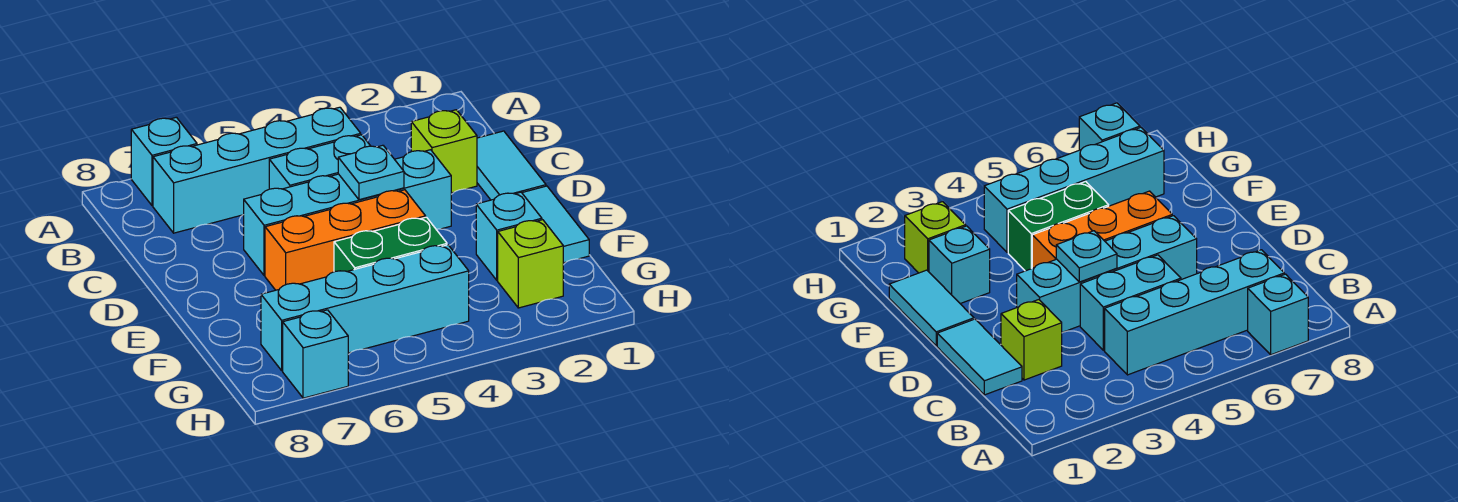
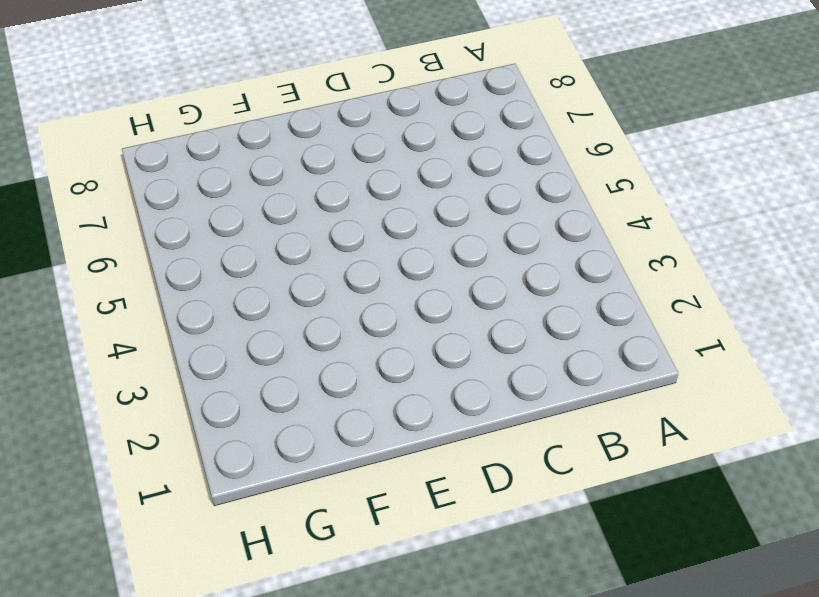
none -> cyan 1x1 brick [131,117,197,206]
none -> cyan 1x4 brick [153,107,361,233]
none -> cyan 1x2 tile [477,131,546,200]

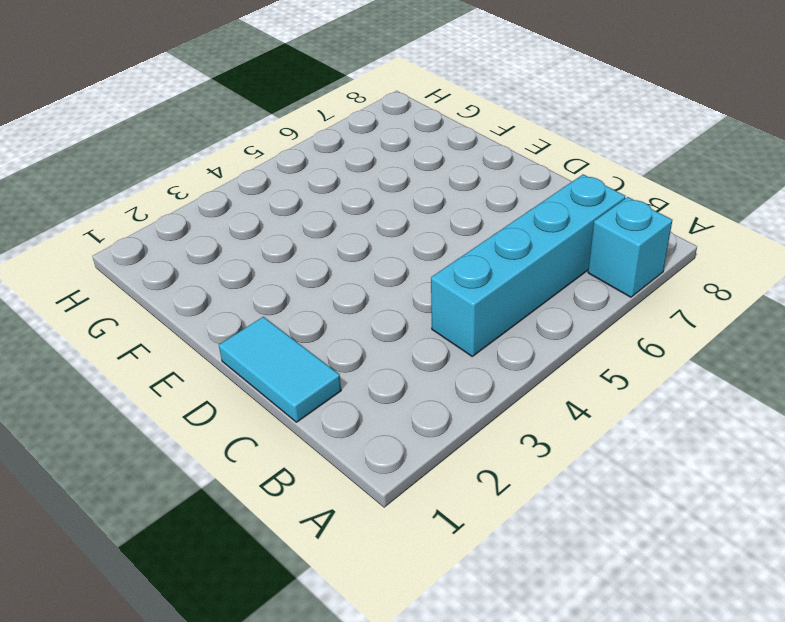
none -> lime 1x1 brick [411,110,477,193]
none -> cyan 1x2 brick [269,135,370,189]
none -> cyan 1x4 brick [244,150,451,276]

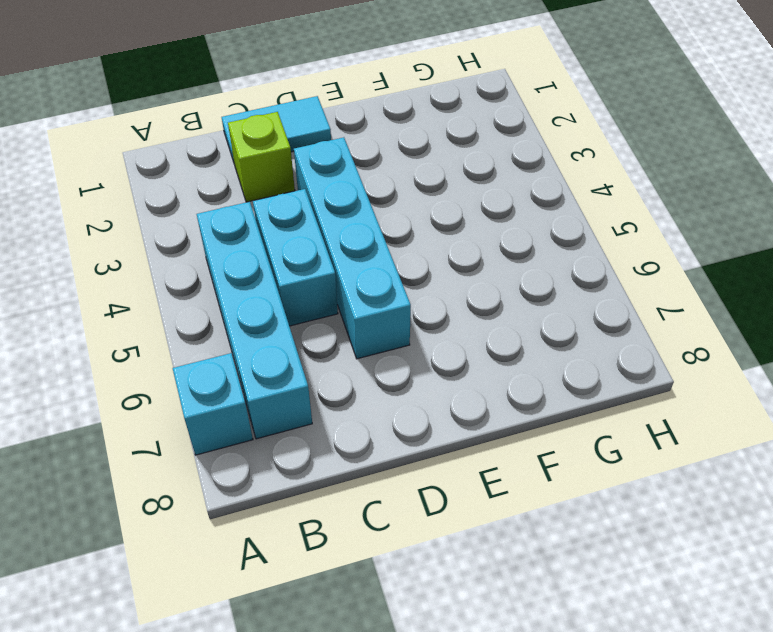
none -> cyan 1x2 tile [522,186,589,263]
none -> orange 1x3 brick [265,190,426,290]
none -> cyan 1x1 brick [476,192,542,280]

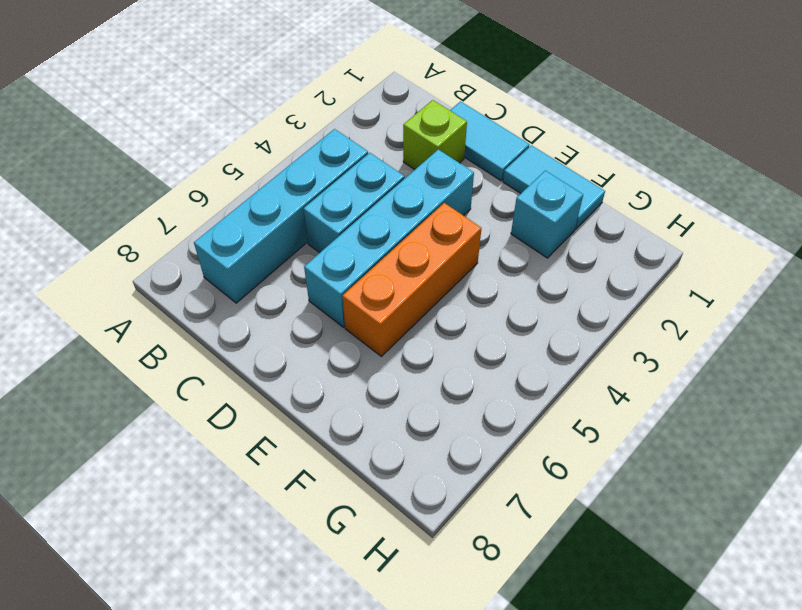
none -> cyan 1x1 brick [131,117,197,206]
none -> green 1x2 brick [334,217,447,272]
none -> lime 1x1 brick [498,220,563,308]

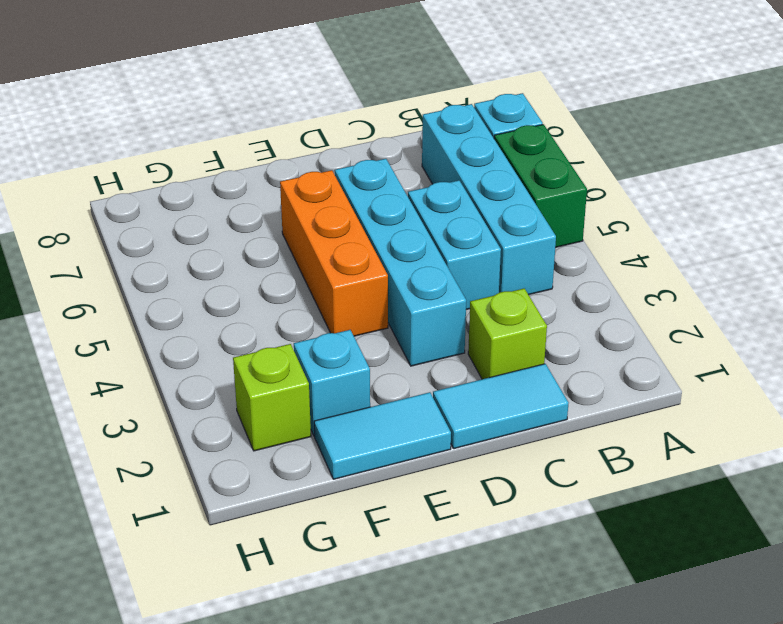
green 1x2 brick [494,124,587,248] -> green 1x2 brick moved to [334,217,447,272]
none -> cyan 1x4 brick [261,245,469,371]
none -> cyan 1x1 brick [283,310,348,398]
none -> cyan 1x1 plate [338,145,404,200]

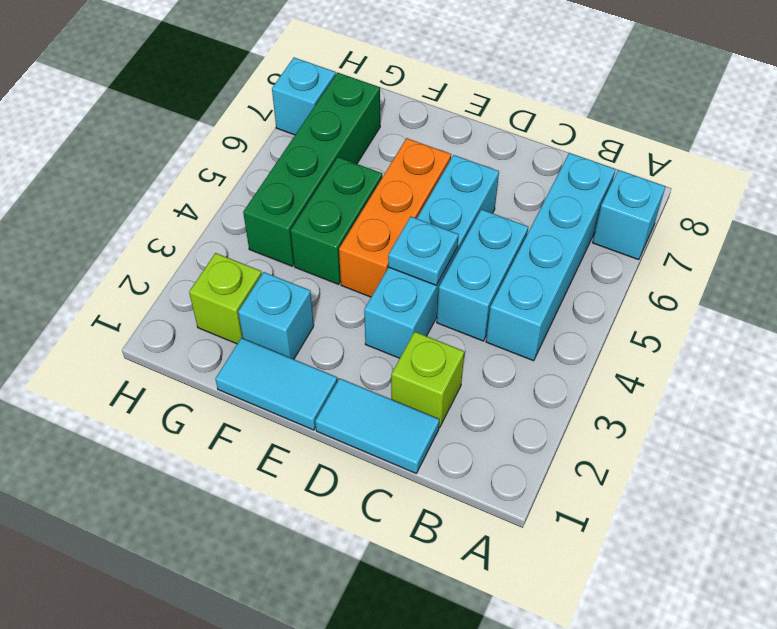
green 1x4 brick [243,73,380,266] -> cyan 1x4 brick [261,245,469,371]

